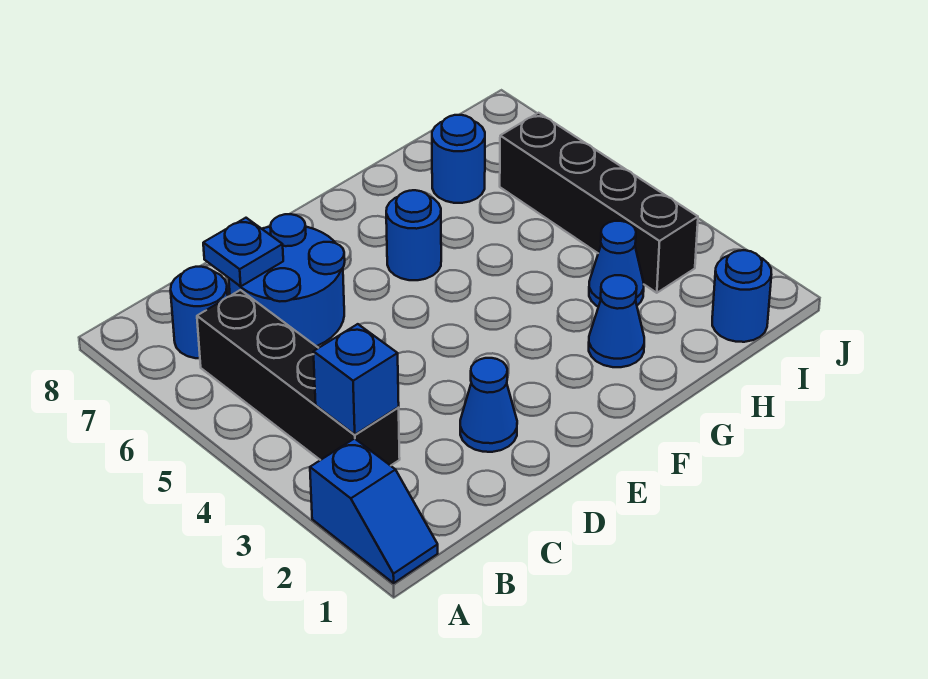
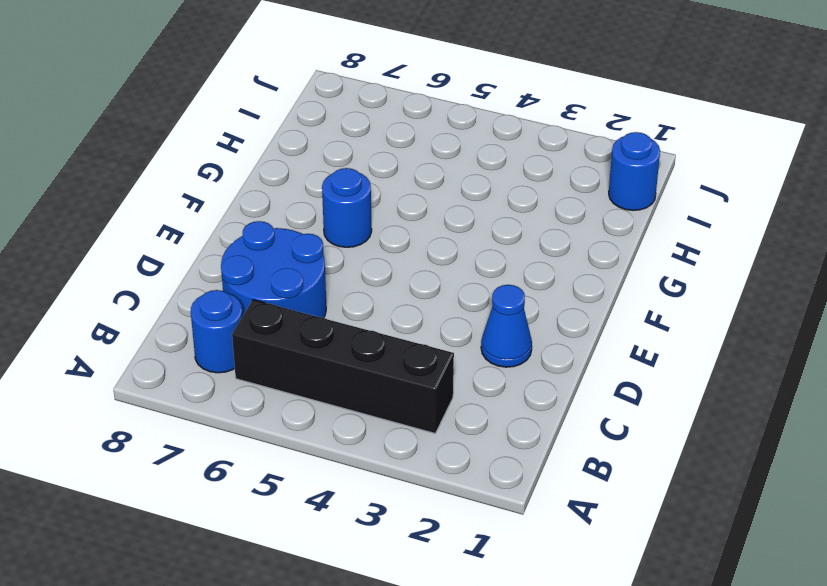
none -> blue 1x2 slope [310,439,438,583]
none -> blue 1x1 cone [589,275,644,367]
none -> blue 1x1 cone [589,221,644,307]

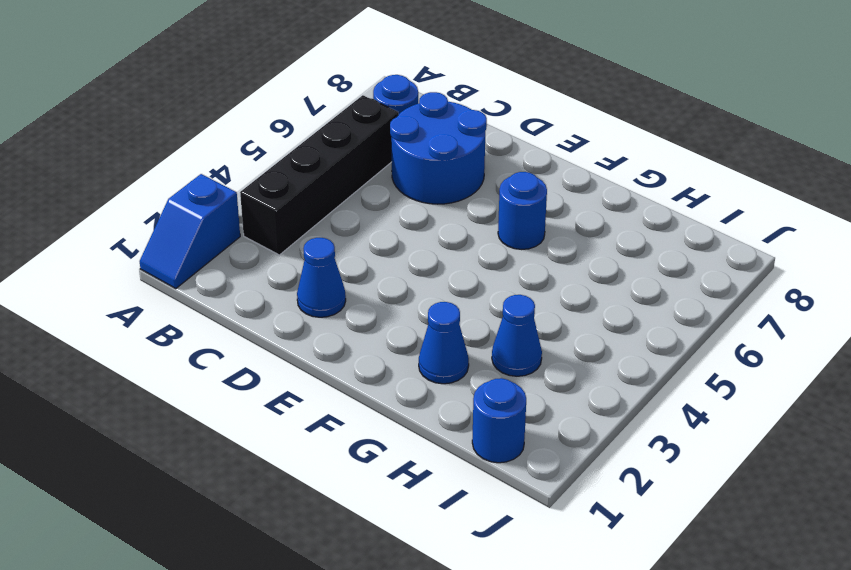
none -> blue 1x1 round brick [432,115,485,203]
none -> black 1x4 brick [500,113,698,293]
none -> blue 1x1 brick [313,324,399,435]

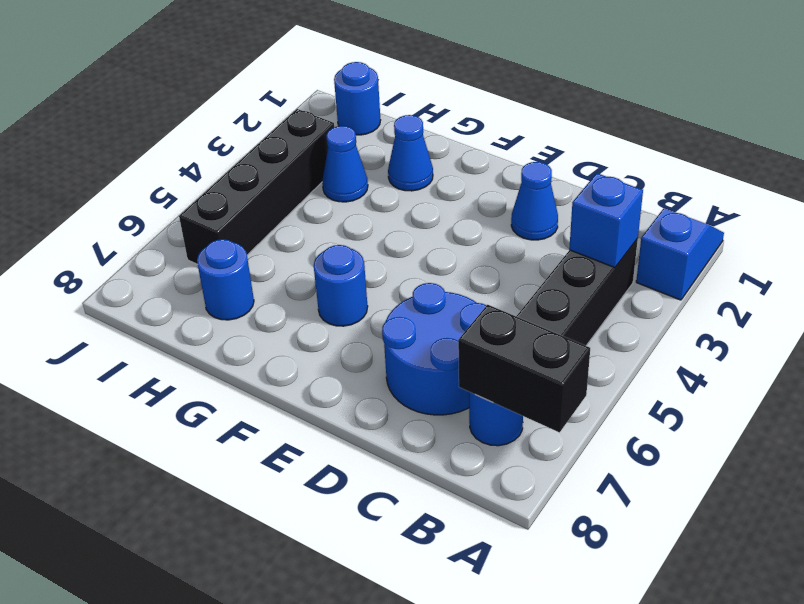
black 1x2 brick [458,305,590,433] -> none
none -> blue 1x1 plate [203,218,283,287]

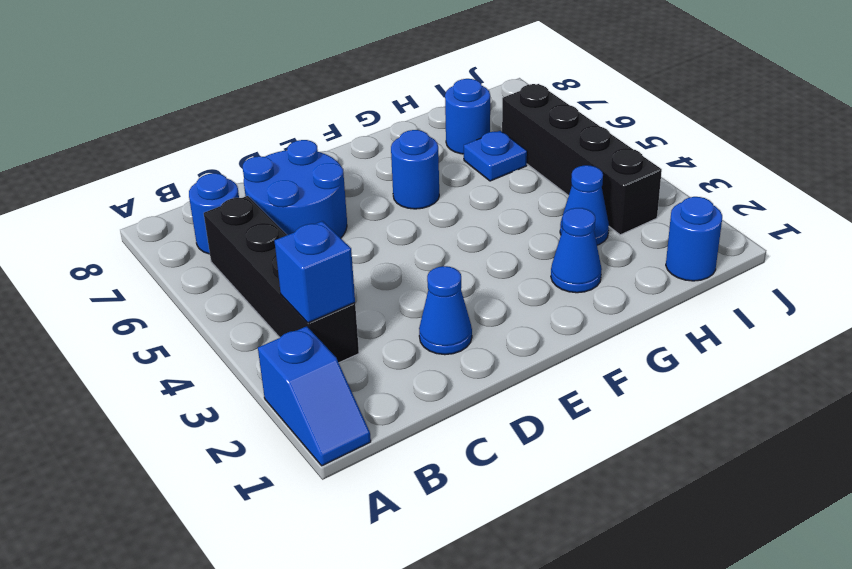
blue 1x1 plate [464,131,527,181] -> blue 1x1 plate moved to [203,218,283,287]

